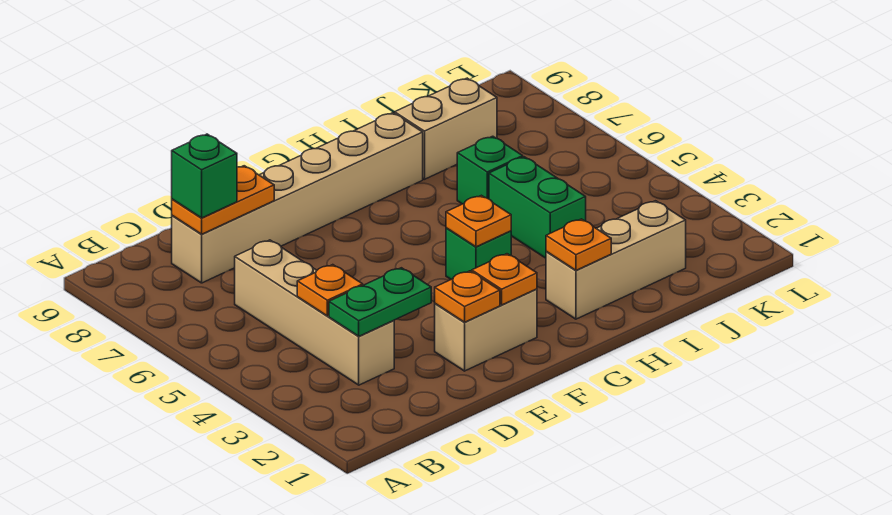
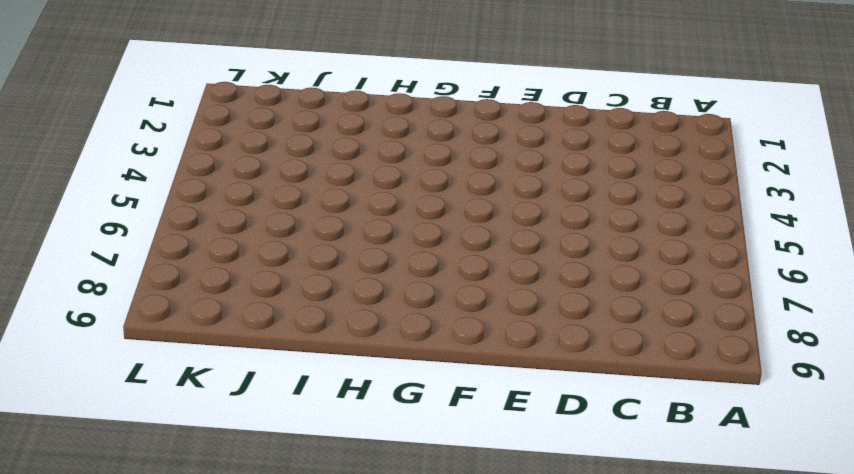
none -> tan 1x4 brick [235,240,394,385]
none -> tan 1x6 brick [172,113,423,283]
none -> tan 1x2 brick [435,289,537,371]

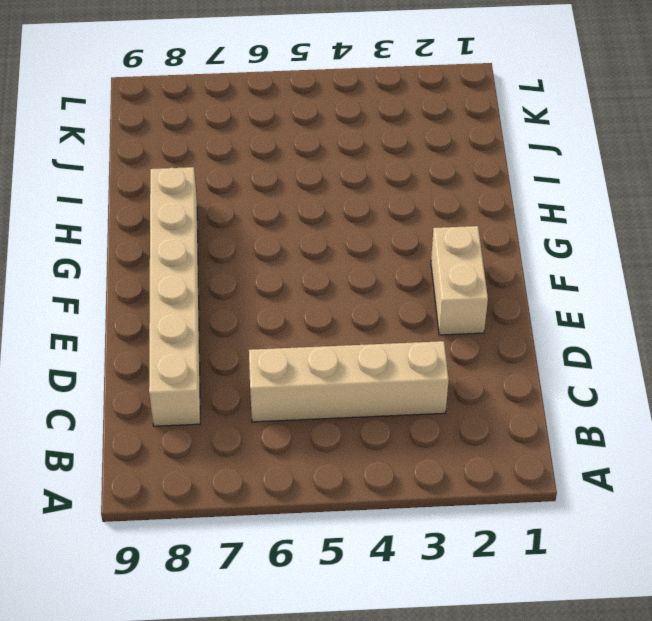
none -> green 1x1 brick [446,228,511,279]
none -> tan 1x3 brick [546,201,686,319]
none -> green 1x2 brick [489,157,586,258]

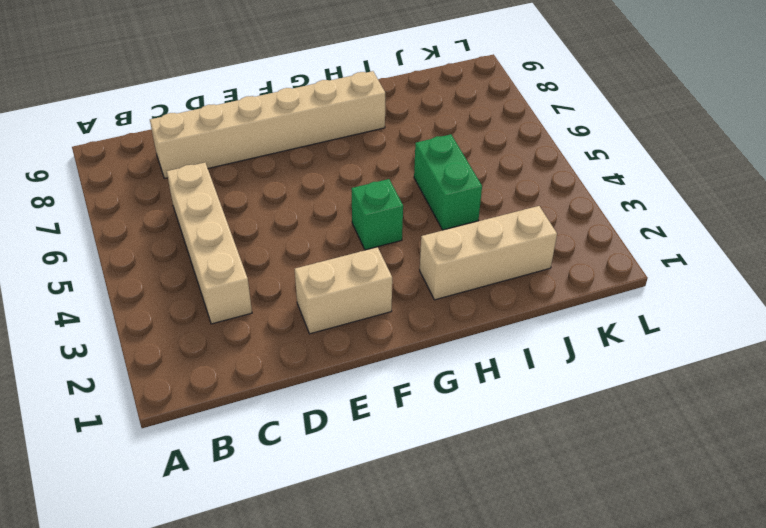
none -> green 1x1 brick [457,136,523,204]
none -> tan 1x2 brick [395,78,497,179]
none -> green 1x2 plate [329,268,431,336]

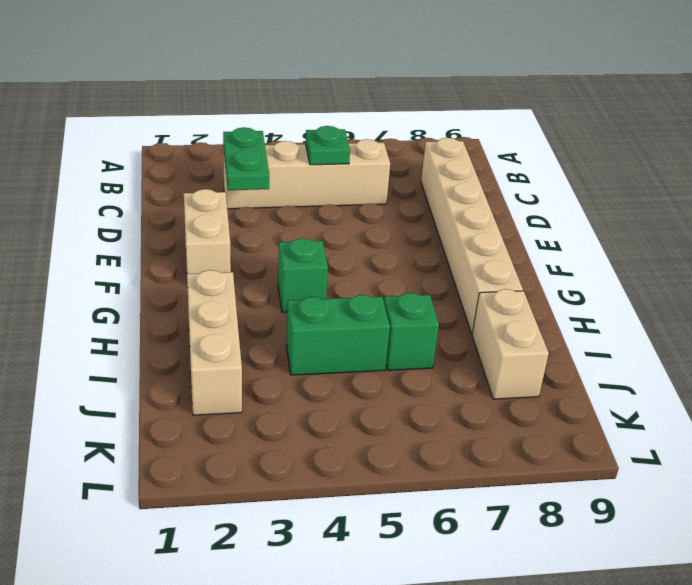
green 1x1 plate [306,126,350,165] -> none
none -> orange 1x1 plate [297,265,363,316]
none -> orange 1x2 plate [172,166,274,234]
none -> orange 1x1 plate [435,271,500,322]

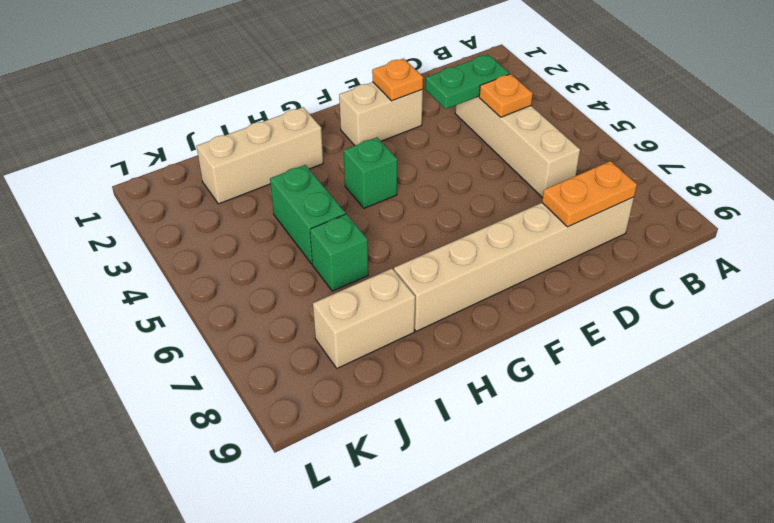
none -> orange 1x1 plate [472,254,537,305]
none -> orange 1x1 plate [446,195,511,247]
none -> orange 1x1 plate [546,219,611,270]

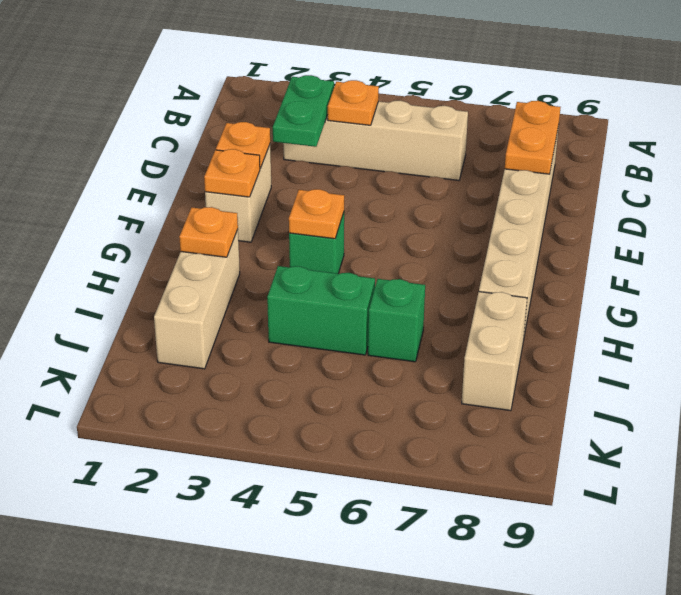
none -> green 1x1 brick [172,134,237,218]

